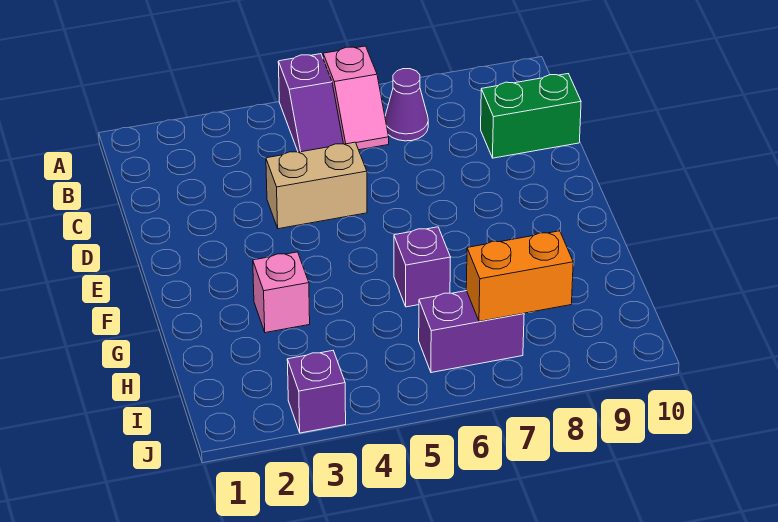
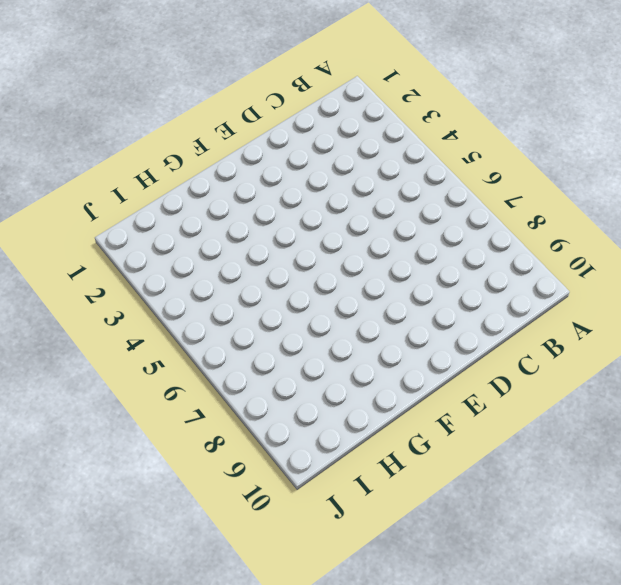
none -> purple 1x2 slope [278,54,343,152]
none -> pink 1x2 slope [323,46,389,150]

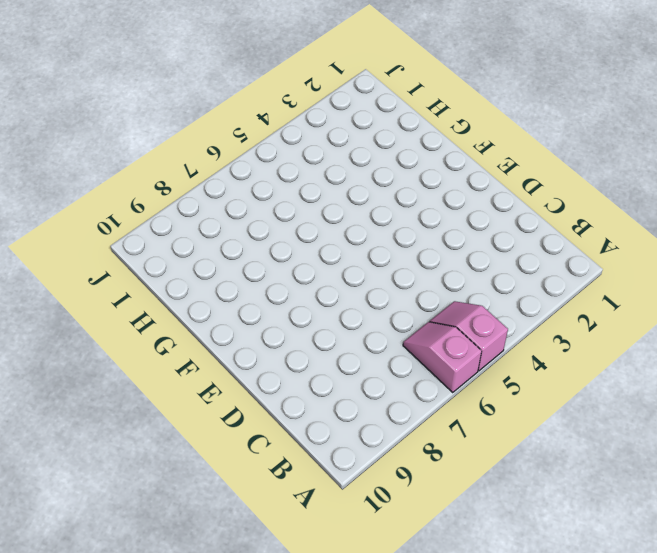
pink 1x2 slope [430,301,508,371] -> purple 1x2 slope [278,54,343,152]
none -> purple 1x1 cone [385,69,428,141]
none -> green 1x2 brick [481,74,581,158]

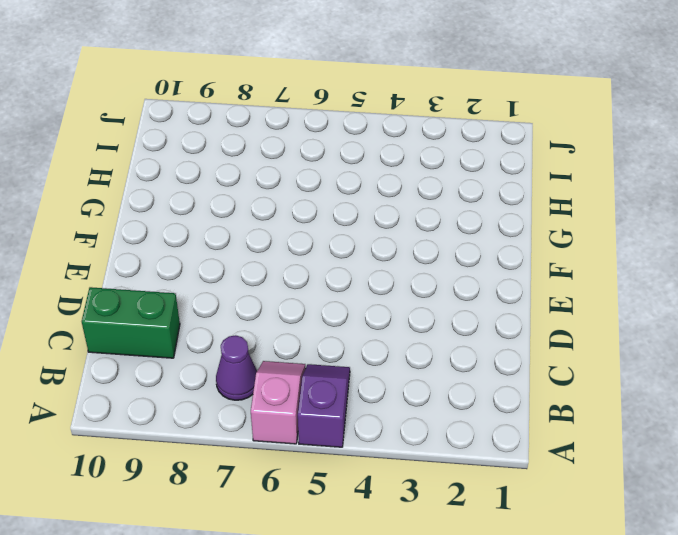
none -> tan 1x2 brick [266,142,367,229]
none -> pink 1x1 brick [253,252,310,333]

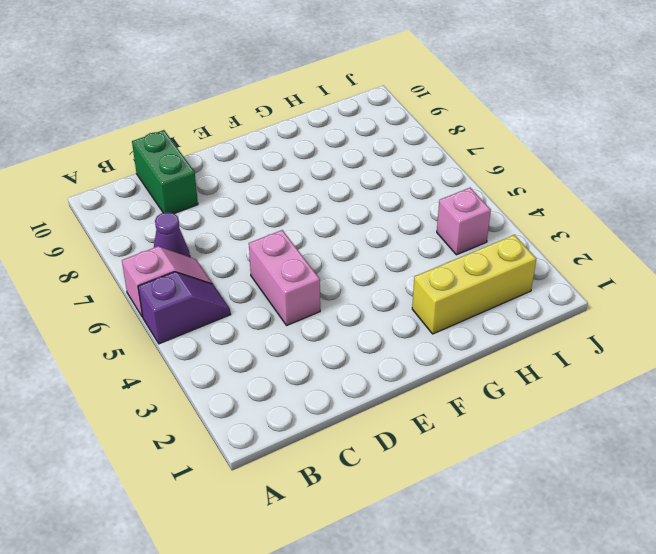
pink 1x2 brick [249,230,320,325] -> tan 1x2 brick [266,142,367,229]
yellow 1x3 brick [412,235,536,334] -> none
pink 1x1 brick [437,188,491,255] -> pink 1x1 brick moved to [253,252,310,333]
none -> purple 1x1 brick [394,227,451,307]
none -> purple 1x2 brick [419,291,524,373]

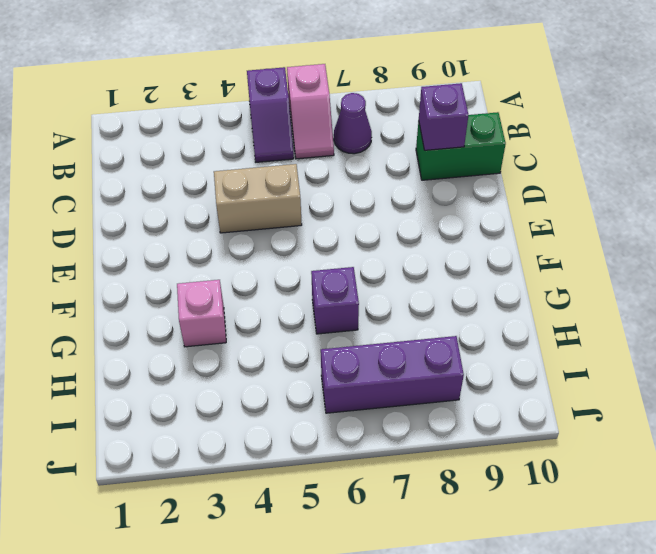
purple 1x1 brick [419,83,469,150] -> purple 1x1 brick moved to [287,351,346,433]
purple 1x3 brick [321,336,464,413] -> purple 1x2 brick [419,291,524,373]
none -> orange 1x2 brick [466,231,573,321]

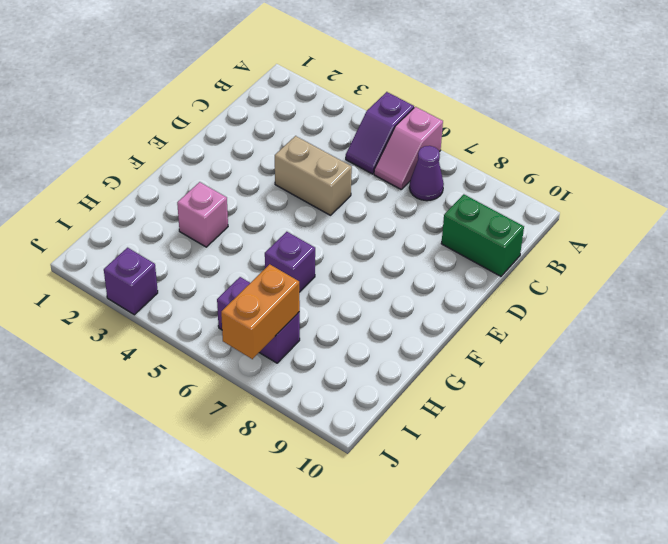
orange 1x2 brick [221,264,300,359] -> orange 1x2 brick turned to [466,231,573,321]

